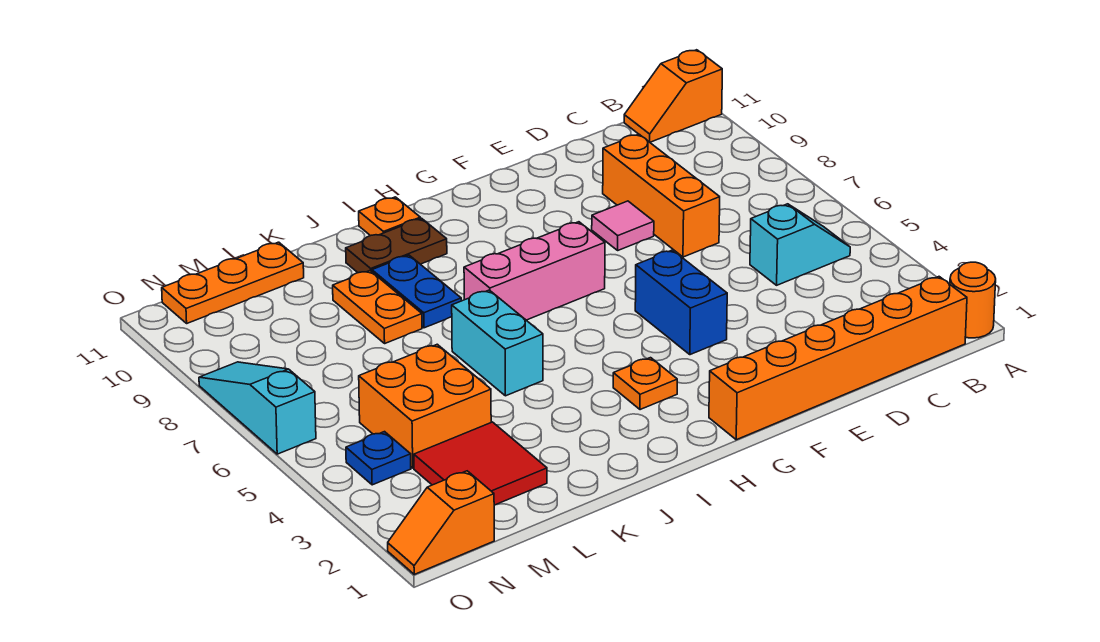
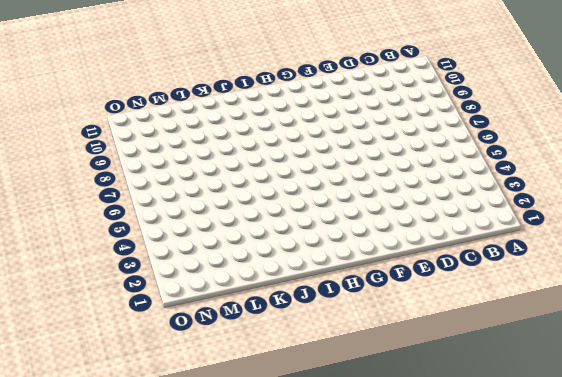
none -> orange 1x1 round brick [950,262,996,338]
none -> orange 1x2 slope [624,50,722,142]
none -> orange 1x6 brick [709,277,967,440]

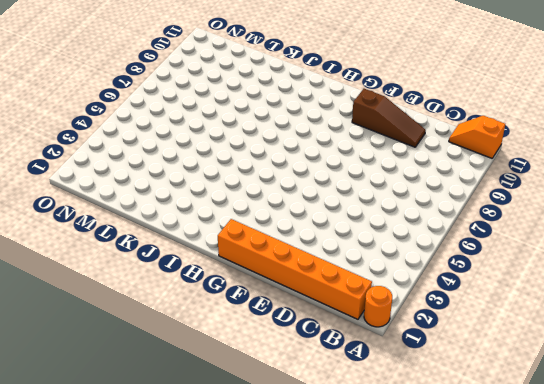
brown 1x3 slope [352,89,426,147] -> none
none -> cyan 1x2 slope [750,204,850,285]
none -> orange 1x3 brick [603,134,720,257]
none -> pink 1x1 tile [592,201,654,250]

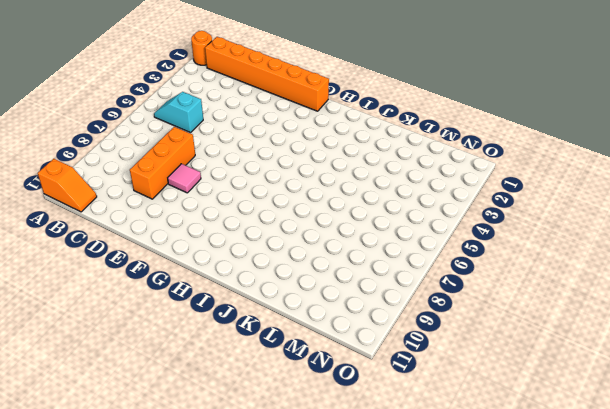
none -> blue 1x2 brick [635,250,727,355]
none -> pink 1x3 brick [464,222,605,320]
none -> orange 1x1 plate [613,358,677,410]

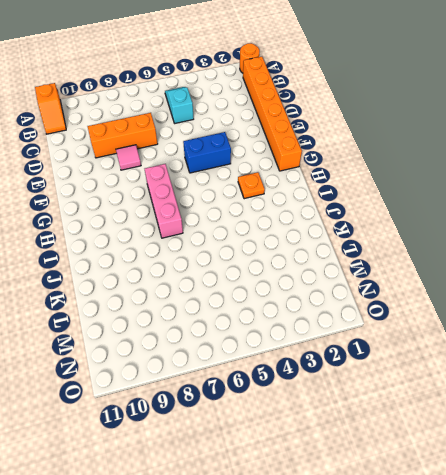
none -> brown 1x2 plate [346,218,447,273]
none -> orange 1x1 plate [359,197,420,236]
none -> cyan 1x2 brick [452,290,543,396]

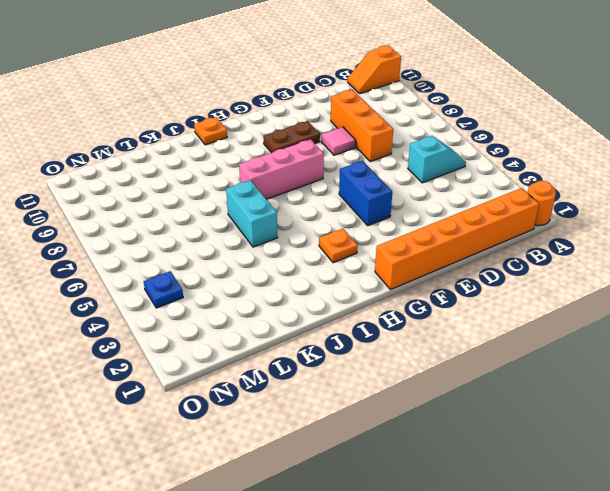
brown 1x2 plate [263,121,320,153] -> brown 1x2 plate moved to [346,218,447,273]
none -> blue 1x2 plate [372,255,461,328]
none -> orange 1x2 plate [333,271,422,343]
none -> red 2x2 tile [414,422,547,505]

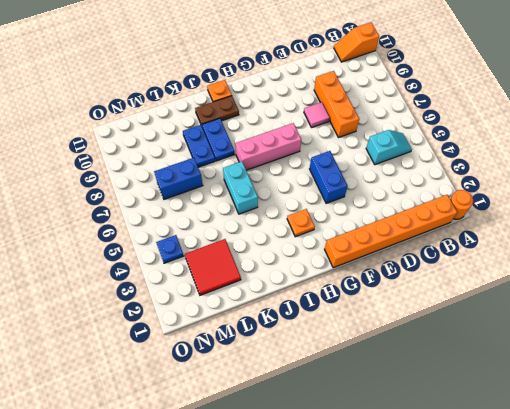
blue 1x2 plate [183,125,215,167] -> orange 1x2 plate [333,271,422,343]
blue 1x2 brick [154,158,203,199] -> none
none -> orange 2x2 brick [359,344,491,468]
none -> orange 1x3 plate [162,242,304,323]
none -> orange 1x2 slope [388,471,494,574]

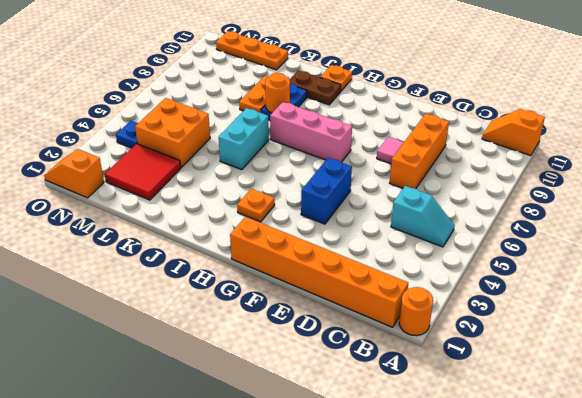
orange 1x1 round brick [265,73,290,113] -> none
none -> cyan 1x3 slope [199,362,316,454]

